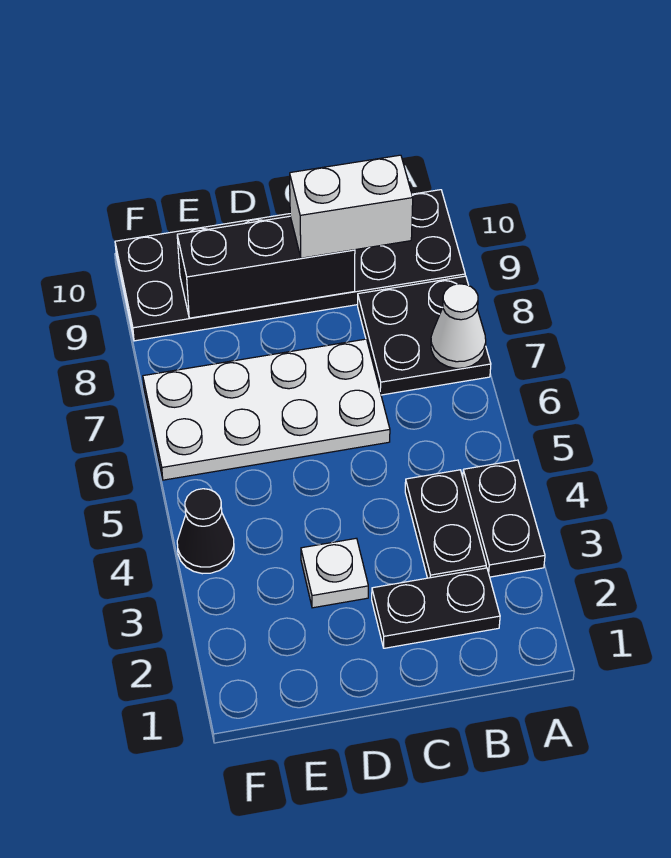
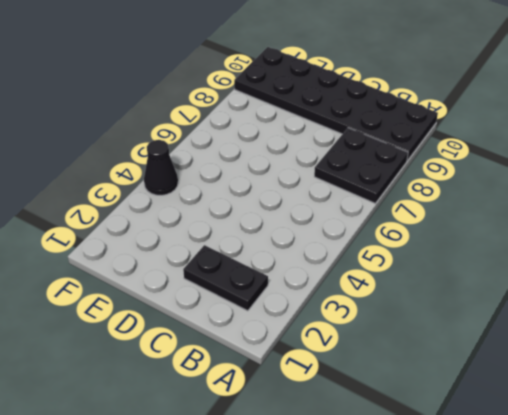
none -> black 1x2 plate [463,460,545,577]
none -> black 1x2 plate [405,470,486,578]

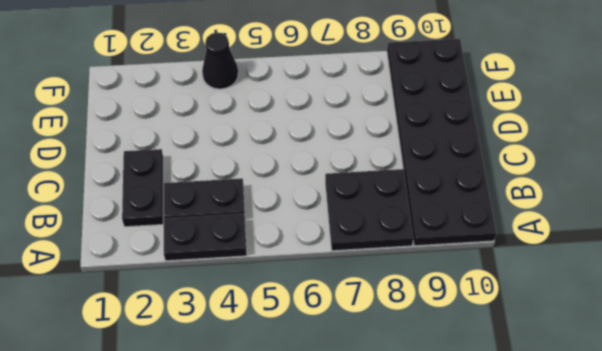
none -> white 2x4 plate [143,339,390,480]
none -> white 1x1 plate [301,538,368,608]

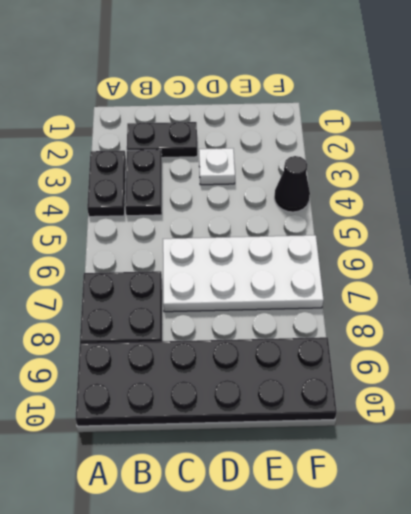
none -> white 1x1 cone [431,284,486,368]
none -> black 1x3 brick [177,216,355,318]

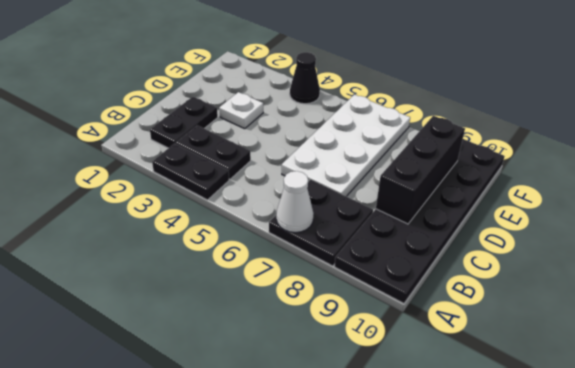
none -> white 1x2 brick [290,155,413,258]

